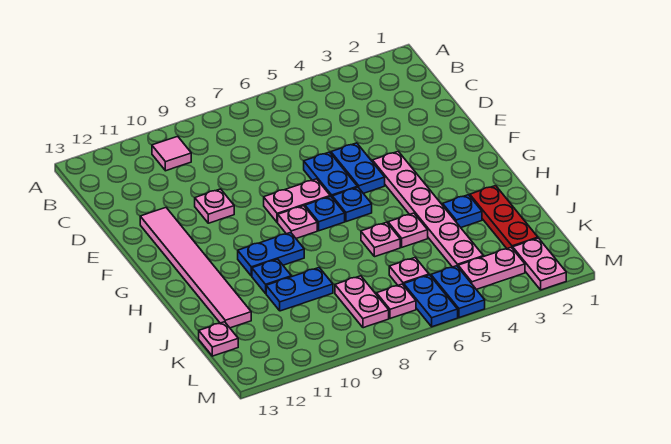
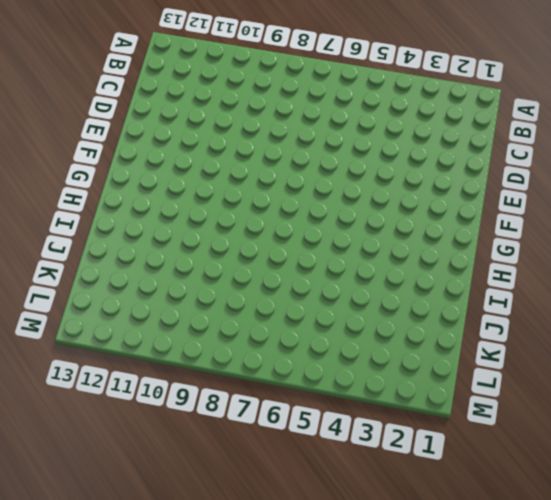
none -> pink 1x1 tile [152,136,191,171]
none -> blue 1x2 plate [331,143,385,193]
none -> blue 1x2 plate [304,152,358,197]

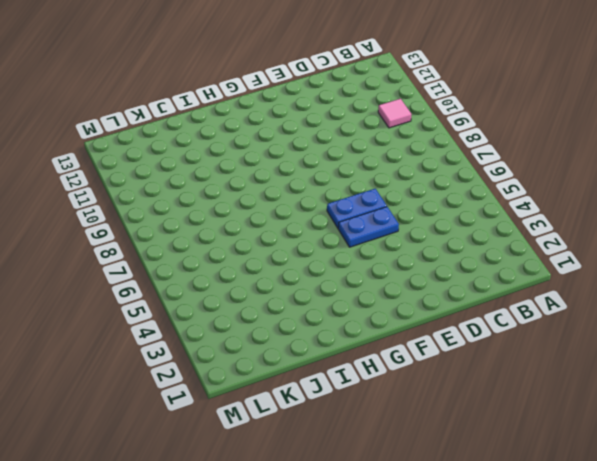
none -> pink 1x1 plate [195,189,234,223]
none -> pink 1x6 tile [140,208,251,328]
none -> pink 1x6 plate [372,151,483,267]

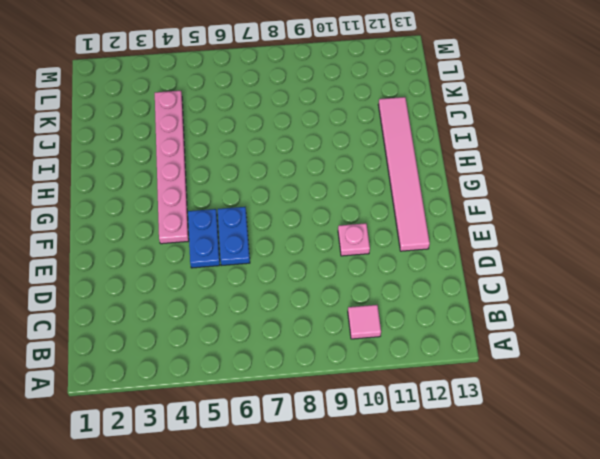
none -> pink 1x2 plate [264,179,330,222]
none -> blue 1x1 plate [332,187,372,222]
none -> blue 1x1 plate [305,196,345,231]

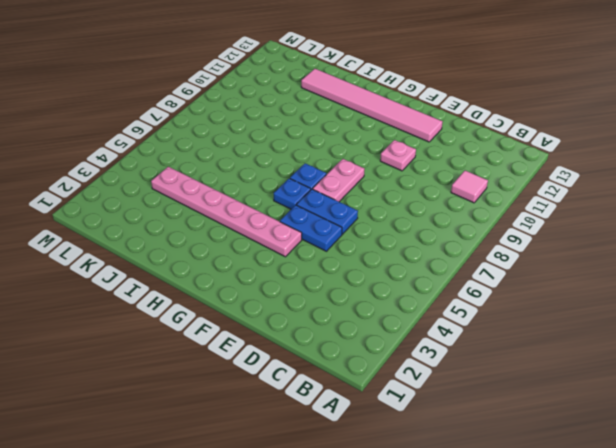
none -> pink 1x1 plate [278,206,317,238]
none -> blue 1x2 plate [238,232,304,276]
none -> red 1x3 plate [470,186,538,249]

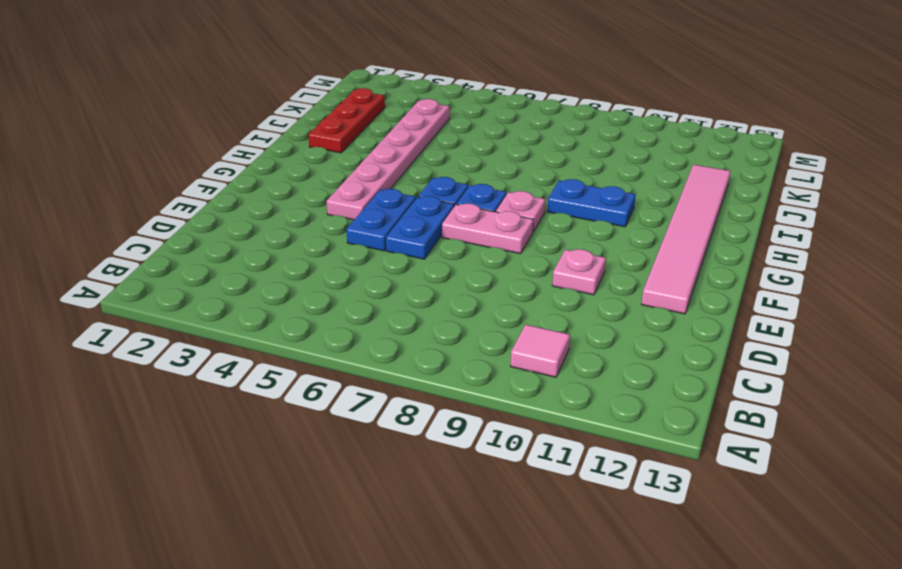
none -> blue 1x1 plate [443,195,482,227]
none -> pink 1x1 plate [388,213,428,247]
none -> pink 1x1 plate [361,222,400,257]

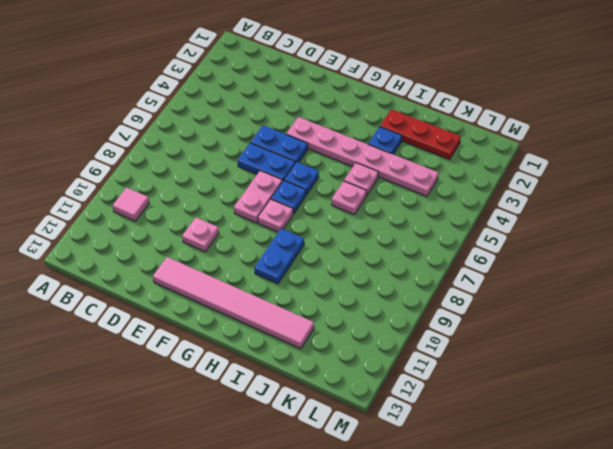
none -> blue 1x1 plate [252,259,291,293]
none -> blue 1x2 plate [266,268,333,311]
none -> pink 1x1 plate [389,258,429,285]

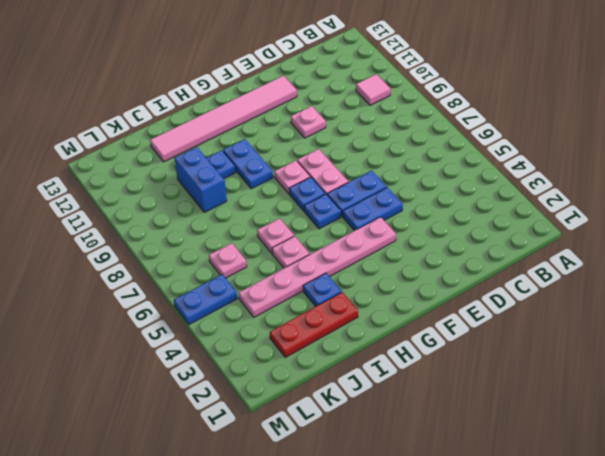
blue 1x2 brick [174,147,227,212] -> blue 1x2 plate [266,268,333,311]
none -> pink 1x2 plate [335,276,389,328]
none -> pink 1x1 plate [199,322,238,356]
none -> pink 1x2 plate [513,238,566,290]

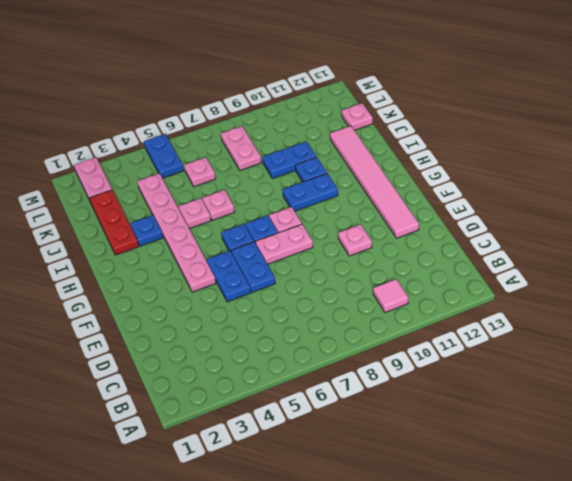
none -> pink 1x2 plate [458,248,525,289]
none -> blue 1x2 plate [404,275,458,327]
none -> pink 1x1 plate [376,284,416,319]

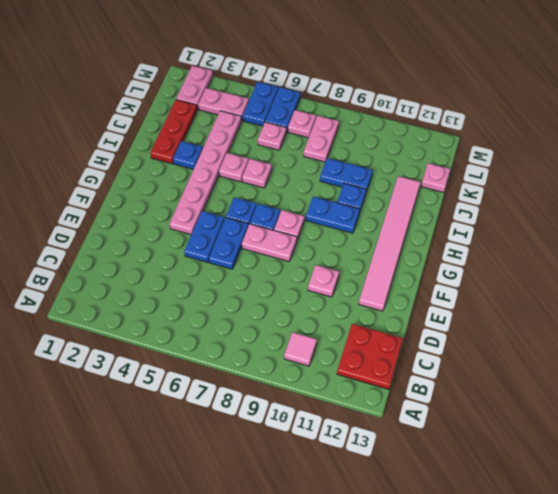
red 2x2 plate [337,324,403,389] -> none

